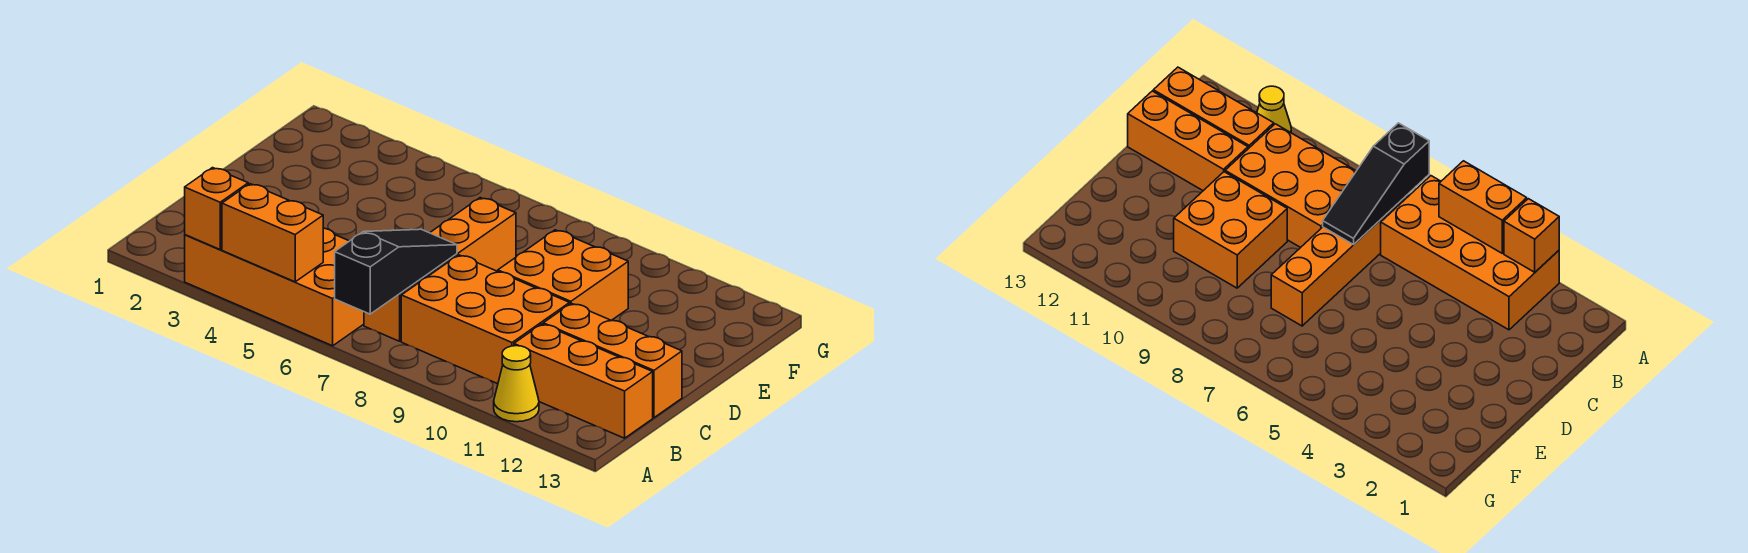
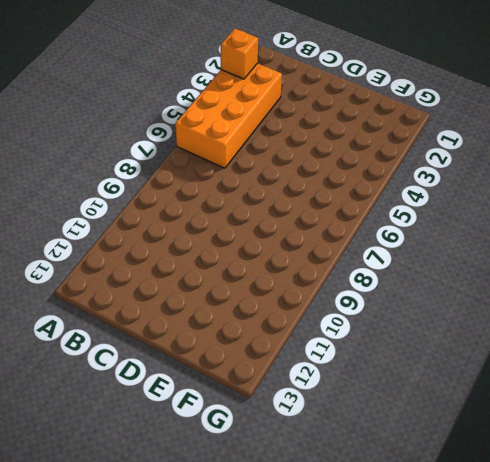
none -> yellow 1x1 cone [494,346,539,422]
none -> orange 1x4 brick [364,198,516,341]

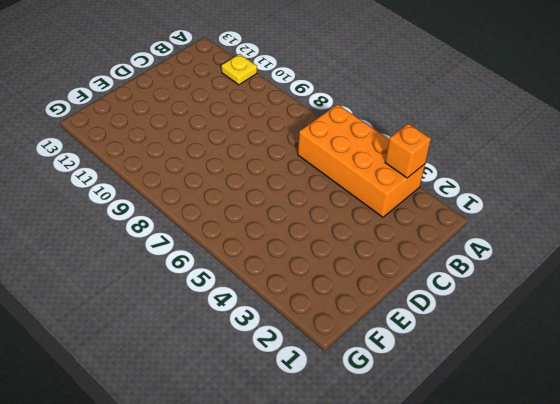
yellow 1x1 plate [222,54,257,85] -> yellow 1x1 cone [494,346,539,422]
none -> orange 1x4 brick [364,198,516,341]
none -> orange 2x3 brick [401,255,570,384]

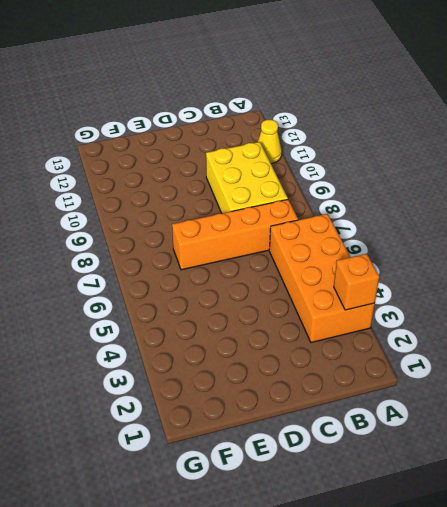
yellow 2x3 brick [206,142,288,213] -> orange 2x3 brick [401,255,570,384]
none -> orange 1x3 brick [514,324,653,438]
none -> orange 1x3 brick [543,303,682,418]

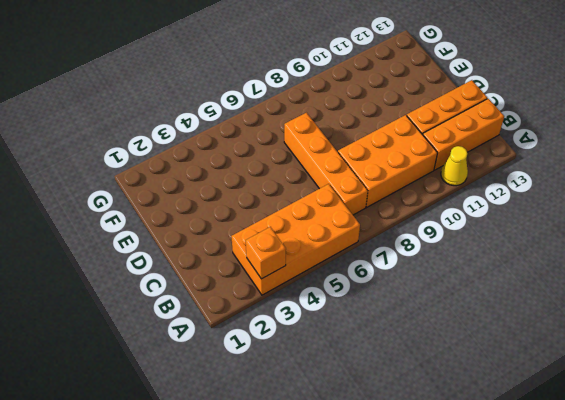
none -> orange 2x2 brick [498,230,628,320]
none -> orange 1x2 brick [222,184,323,282]

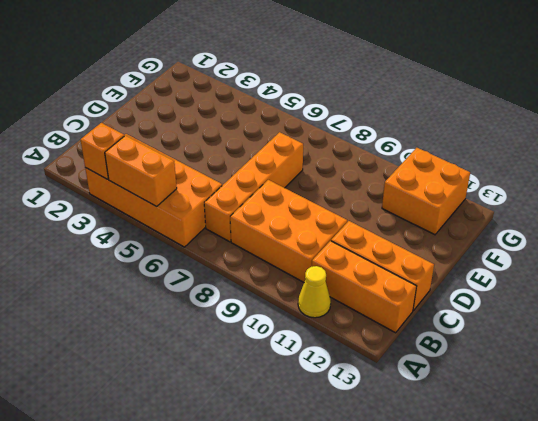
orange 2x2 brick [382,148,470,235] -> orange 2x2 brick moved to [498,230,628,320]
none -> black 1x3 slope [335,229,457,314]

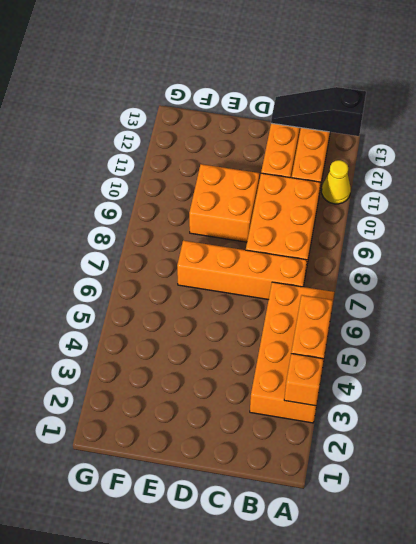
black 1x3 slope [271,87,366,136] -> black 1x3 slope moved to [335,229,457,314]

